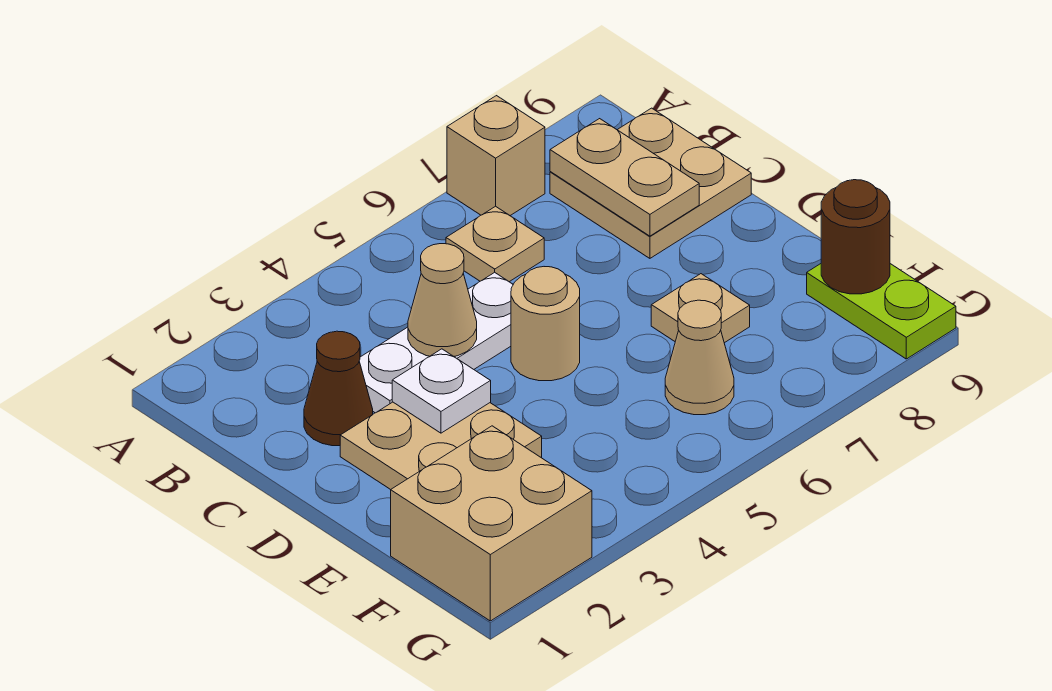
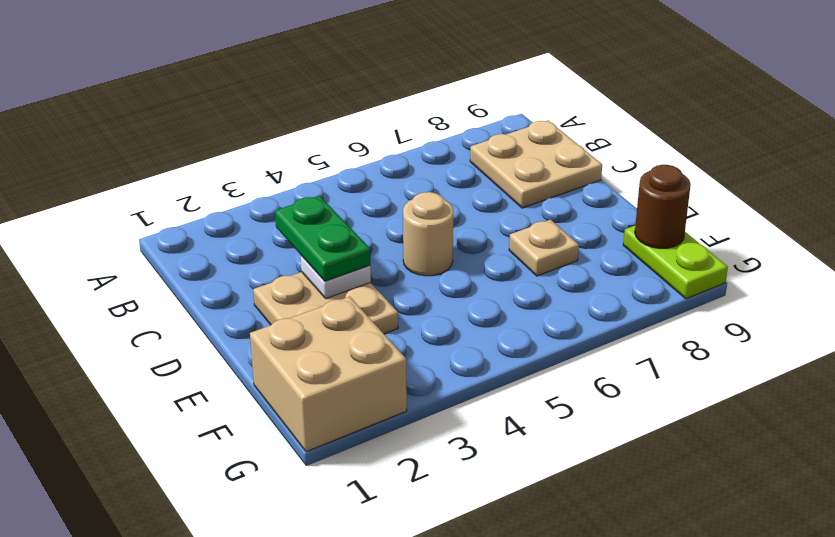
green 1x2 plate [275,196,370,281] -> none
none -> tan 1x1 brick [447,96,545,215]
none -> tan 1x1 plate [446,206,544,282]
none -> brown 1x1 cone [304,331,373,446]

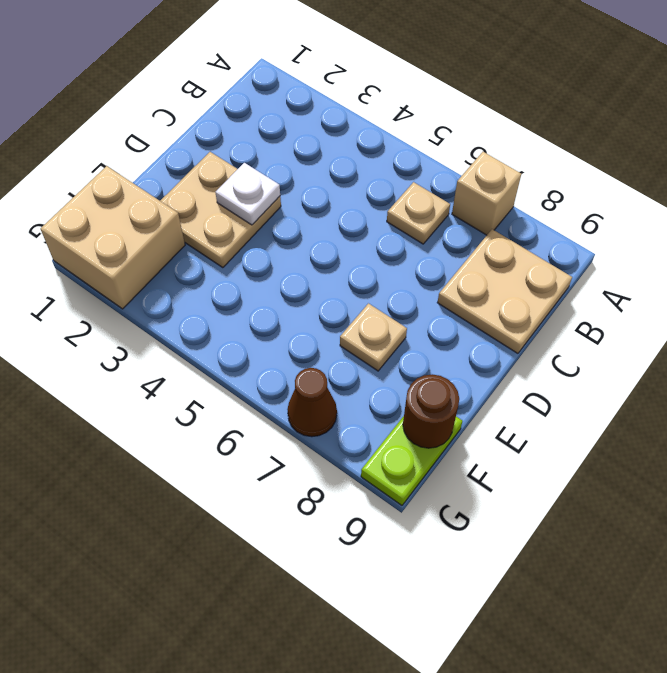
brown 1x1 cone [287,368,337,437] -> brown 1x1 cone moved to [304,331,373,446]
none -> white 1x3 plate [359,272,513,413]
none -> tan 1x1 round brick [511,267,580,381]
none -> tan 1x1 cone [665,300,734,415]

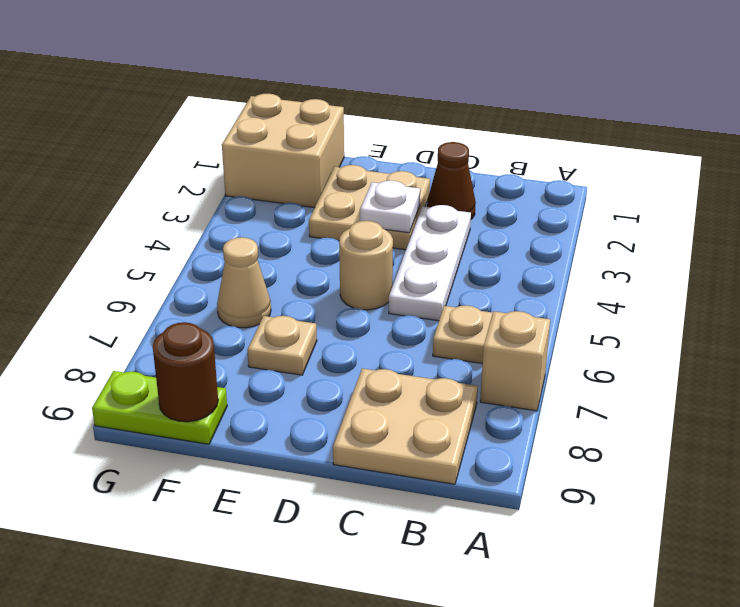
none -> tan 1x2 plate [550,119,699,236]
none -> tan 1x1 cone [408,244,477,356]

